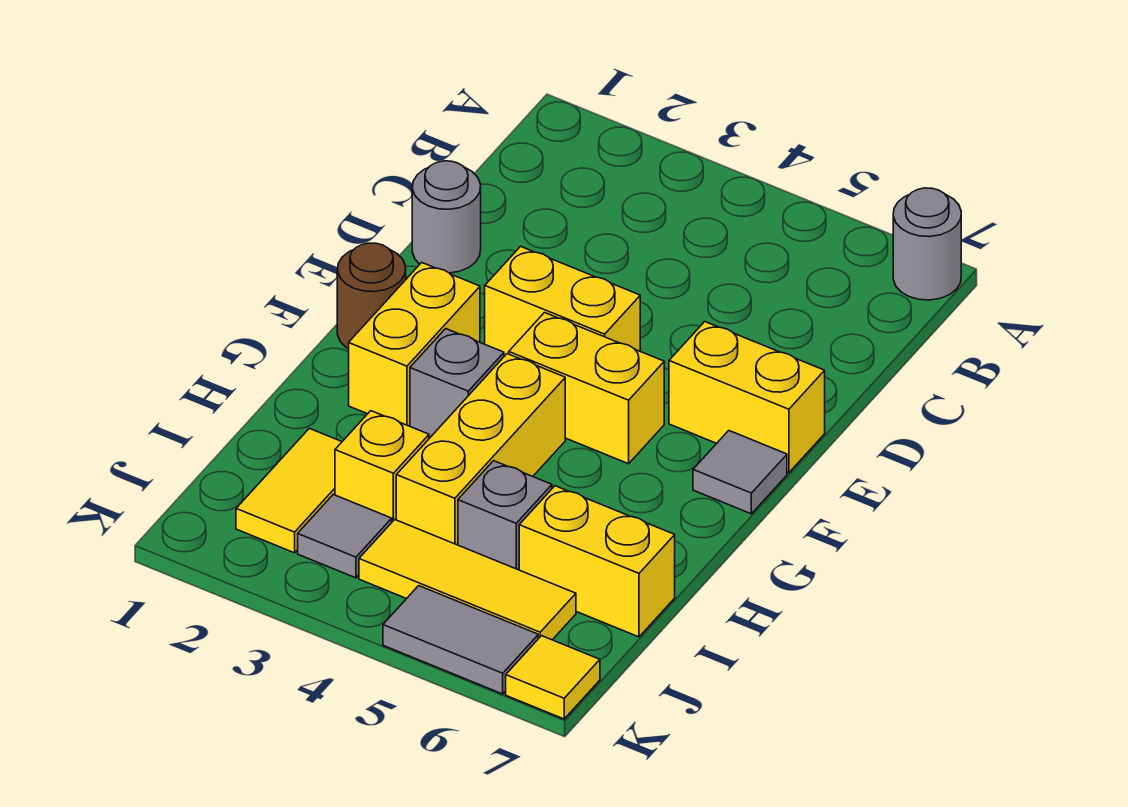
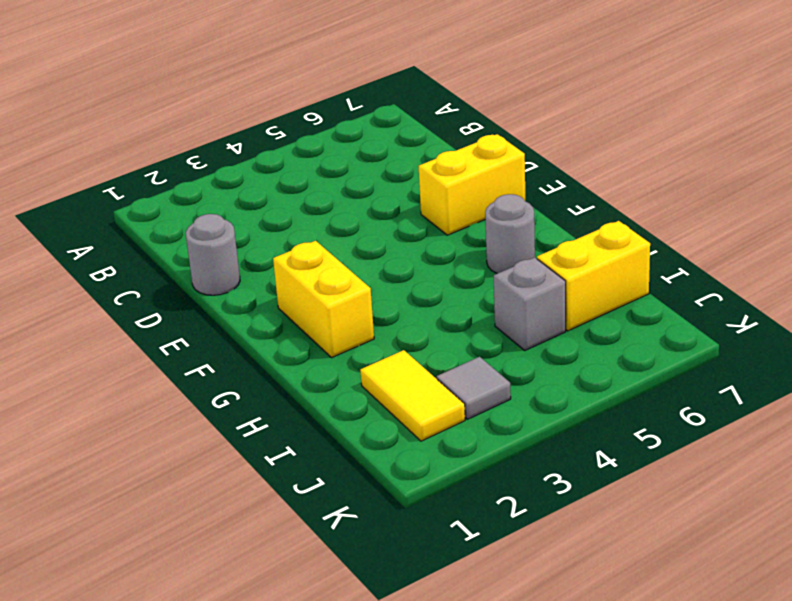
grey 1x1 round brick [485,194,535,274] -> grey 1x1 round brick moved to [893,188,961,300]
none -> yellow 1x2 brick [485,246,640,356]
none -> brown 1x1 round brick [337,243,406,349]
none -> yellow 1x2 brick [509,313,664,464]

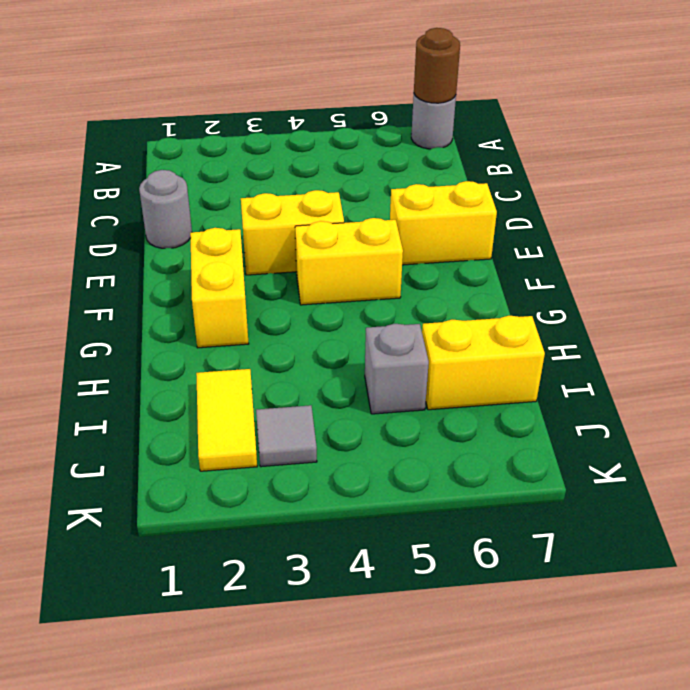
brown 1x1 round brick [414,28,460,103] -> brown 1x1 round brick moved to [337,243,406,349]
none -> grey 1x1 tile [693,431,787,514]
none -> grey 1x1 brick [410,329,504,438]
none -> yellow 1x3 brick [396,354,565,545]

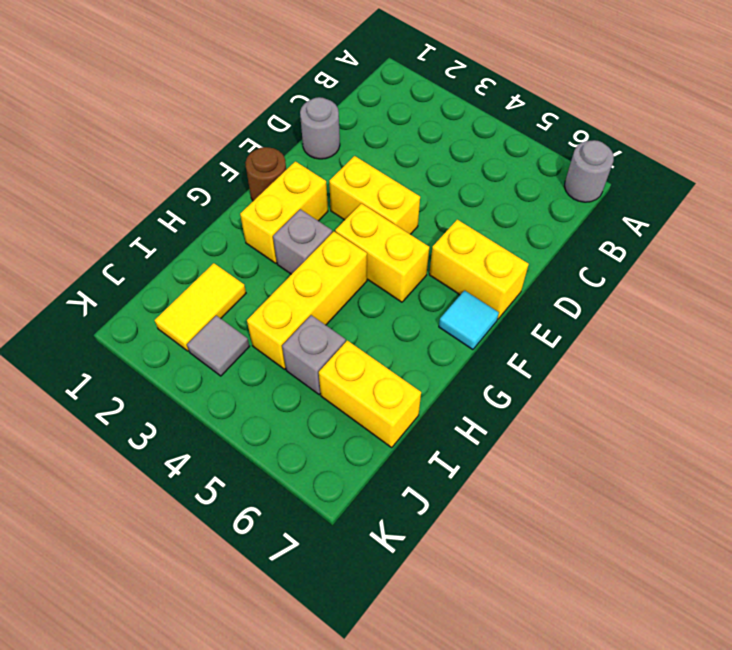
cyan 1x1 tile [439,290,499,350] -> grey 1x1 tile [693,431,787,514]
none -> yellow 1x1 brick [335,411,429,522]
none -> yellow 1x3 tile [359,520,576,640]
none -> grey 1x2 tile [383,586,538,694]

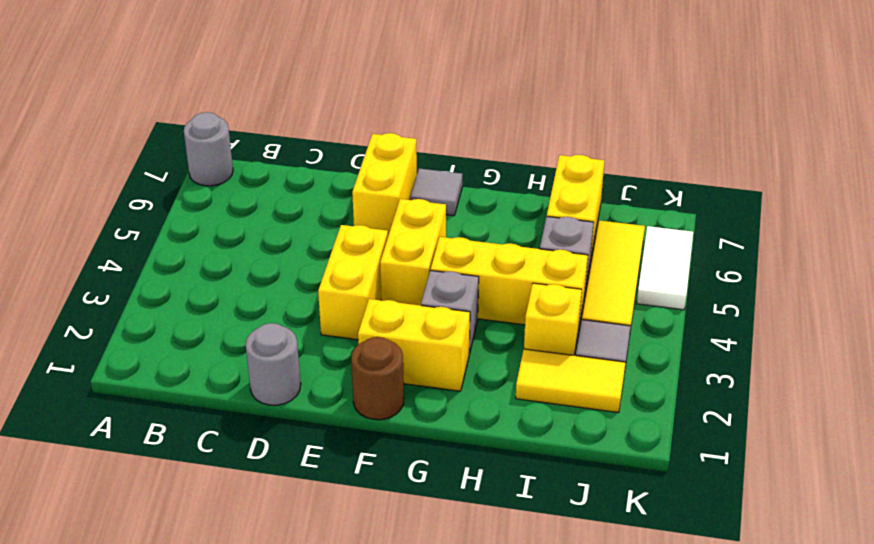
white 1x2 tile [637,226,693,310] -> grey 1x2 tile [383,586,538,694]
none -> yellow 1x1 tile [506,636,600,719]

